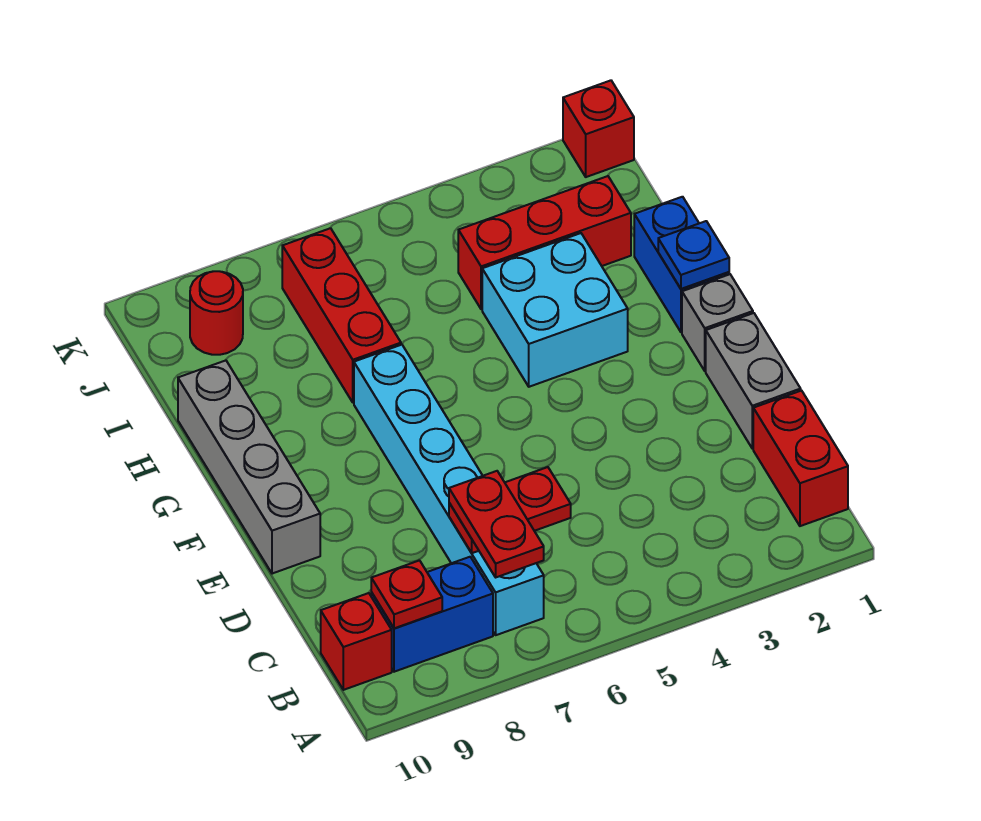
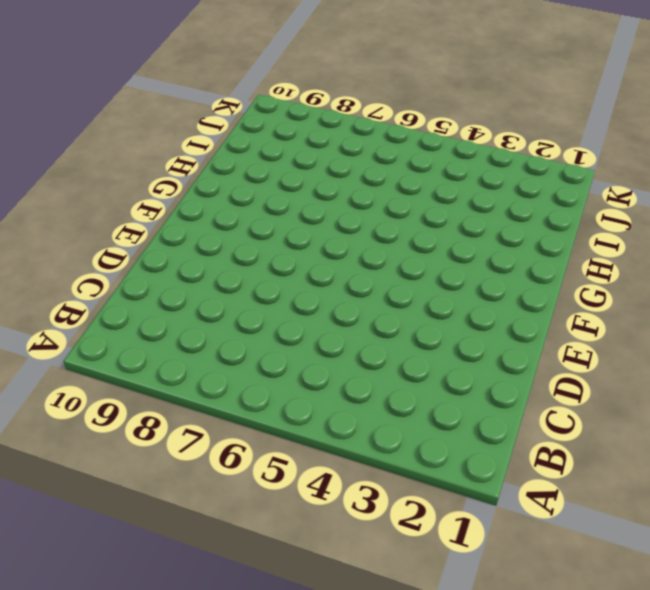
none -> red 1x2 brick [753,391,848,526]
none -> cyan 1x6 brick [354,345,544,635]
none -> blue 1x2 brick [371,557,493,672]

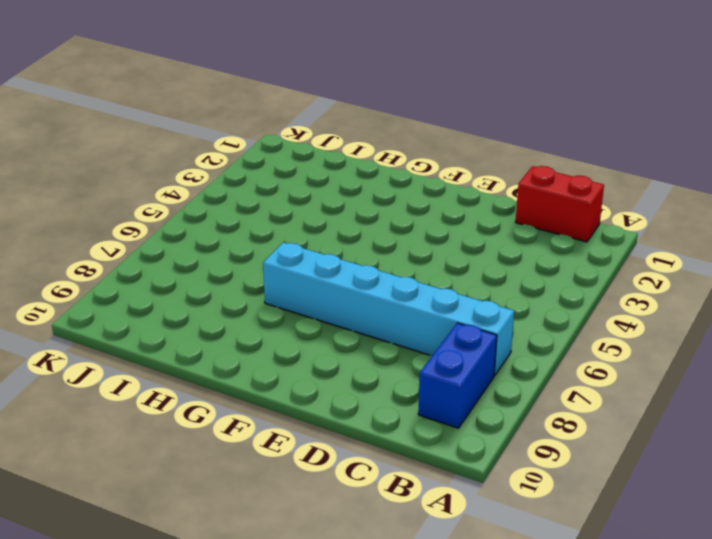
none -> red 1x1 brick [321,593,392,690]
none -> grey 1x2 brick [706,313,801,449]
none -> grey 1x4 brick [178,360,320,574]

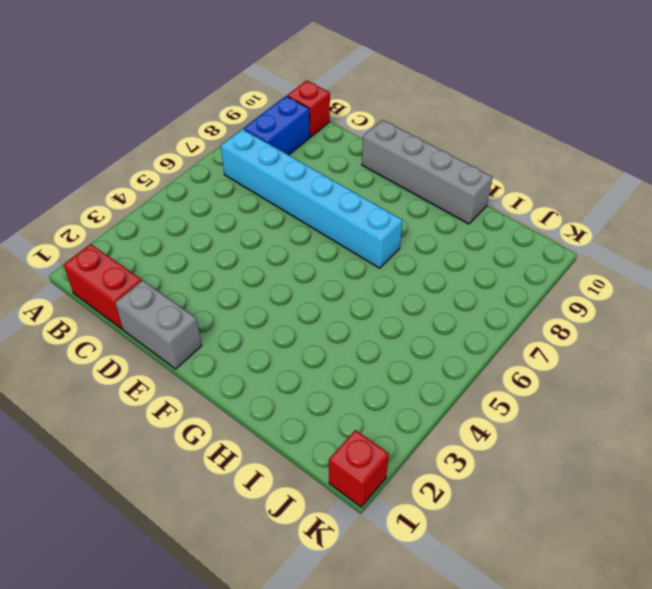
none -> grey 1x1 brick [682,274,753,371]
none -> blue 1x2 brick [634,197,729,332]
none -> cyan 2x2 brick [482,233,628,387]

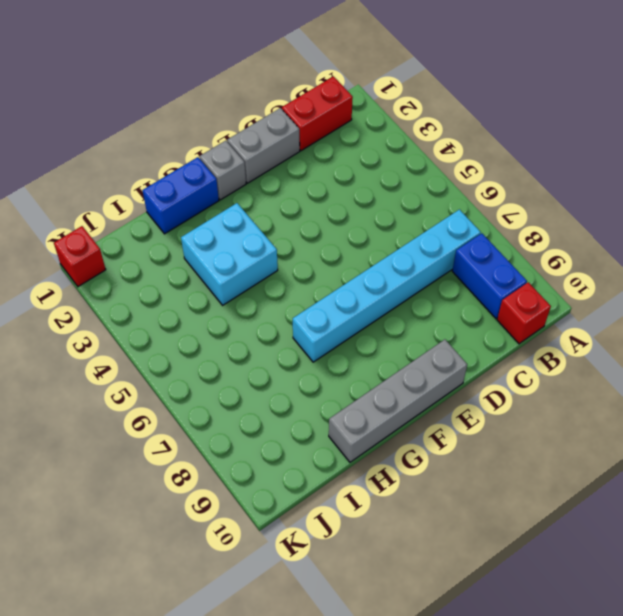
none -> red 1x3 brick [282,228,401,403]
none -> red 1x3 brick [458,176,631,309]
none -> red 1x1 round brick [190,271,243,355]

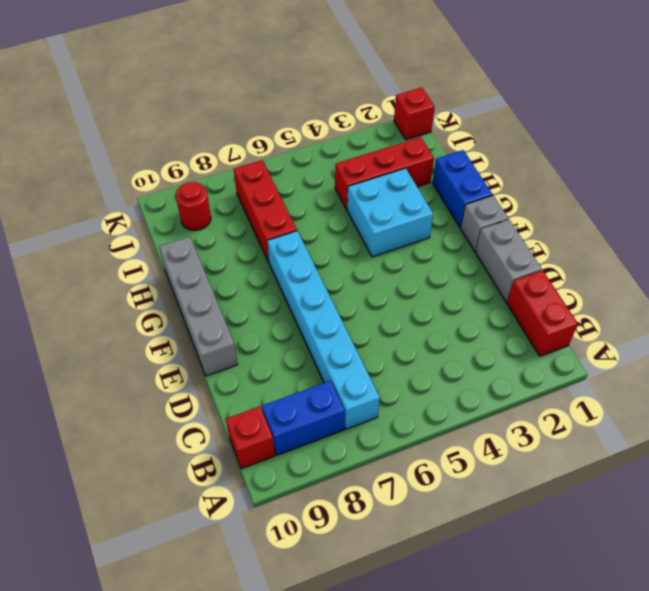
none -> red 1x1 plate [371,560,442,629]
none -> red 1x2 plate [449,467,571,553]
none -> blue 1x1 plate [658,221,729,289]

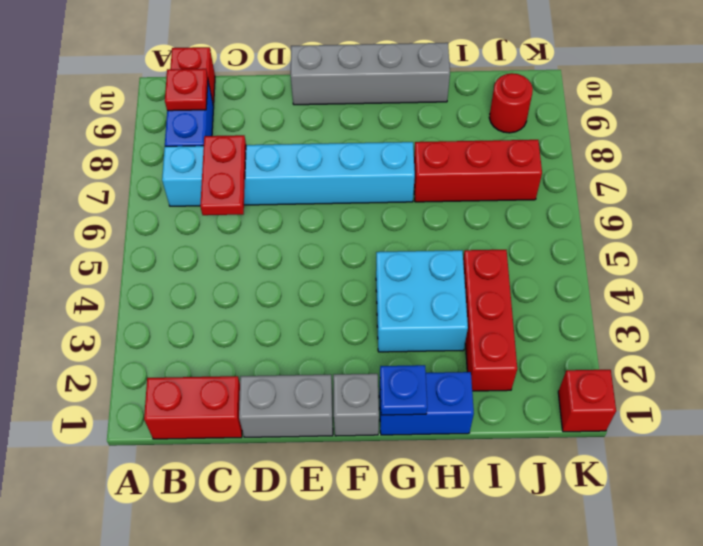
none -> red 1x2 plate [449,471,544,577]

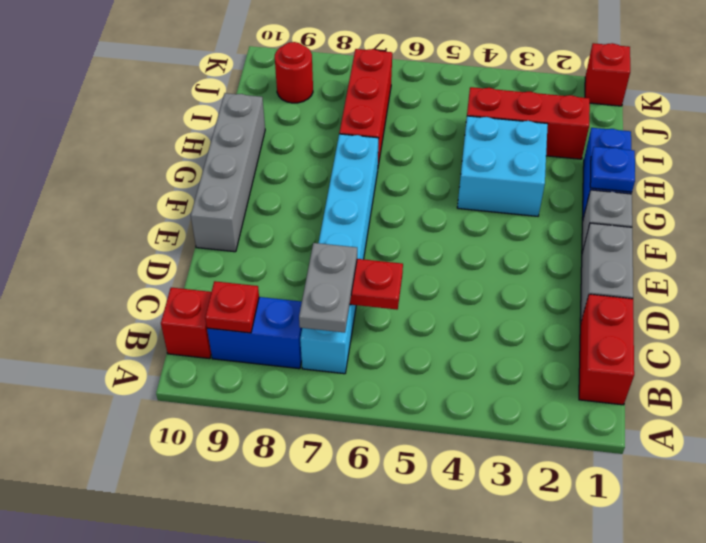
grey 1x2 plate [299,243,357,333] -> red 1x2 plate [449,471,544,577]

